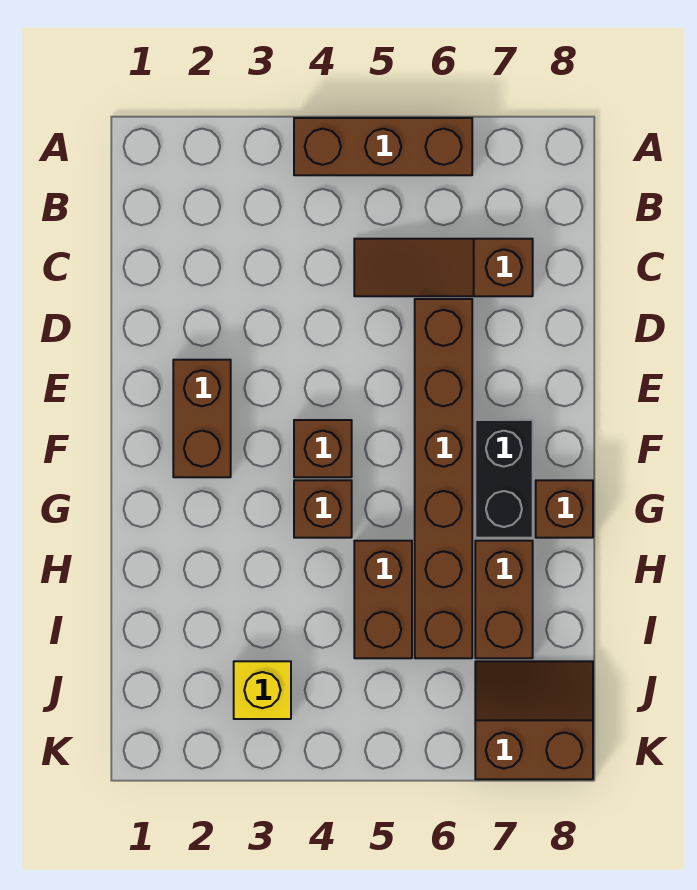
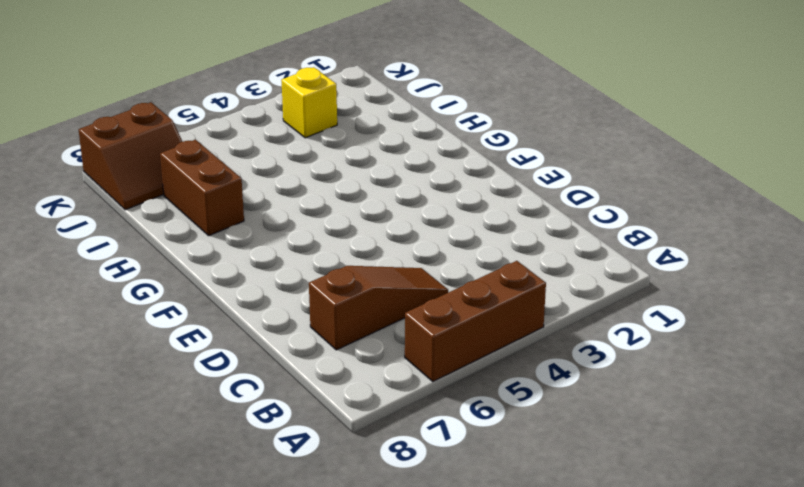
none -> brown 1x6 brick [415,299,472,658]
none -> brown 1x2 brick [173,360,231,477]
none -> brown 1x1 brick [294,420,352,477]

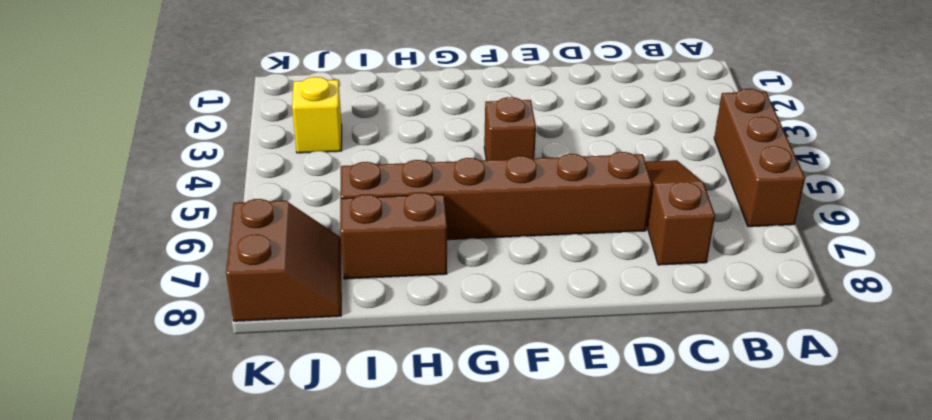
none -> brown 1x2 brick [173,360,231,477]
none -> black 1x2 brick [475,420,533,538]
none -> brown 1x1 brick [294,480,352,538]

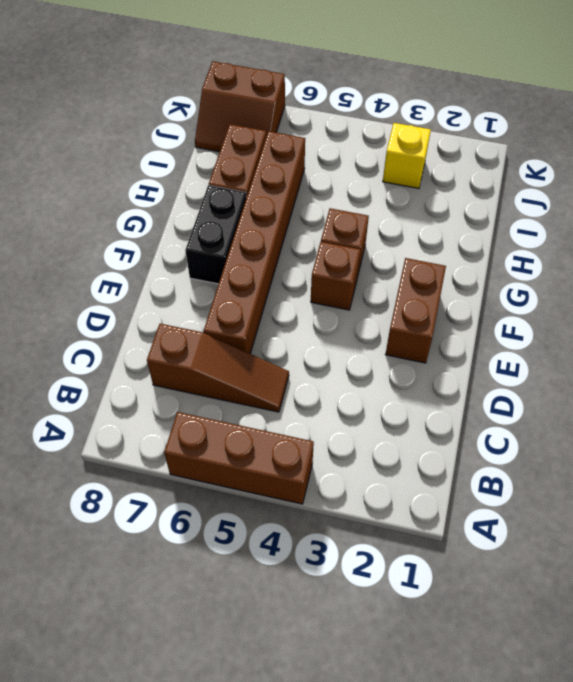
none -> brown 1x1 brick [536,480,593,538]
none -> brown 1x2 brick [354,541,412,658]

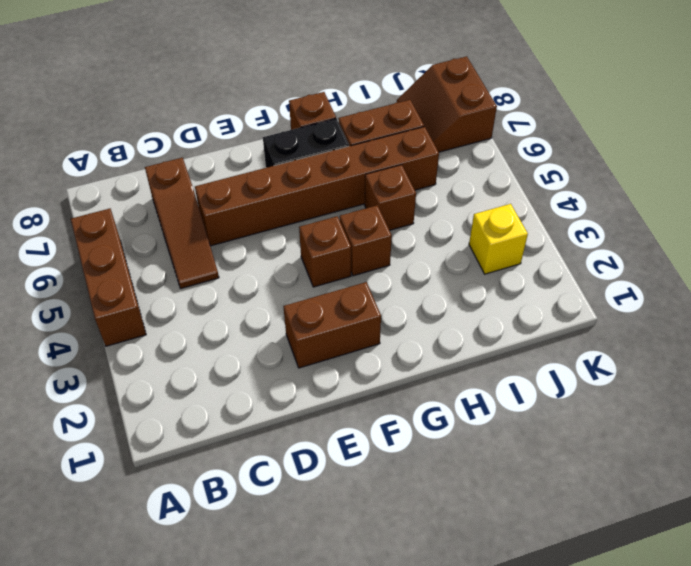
brown 1x1 brick [365,165,416,230] -> brown 1x2 brick [354,541,412,658]

